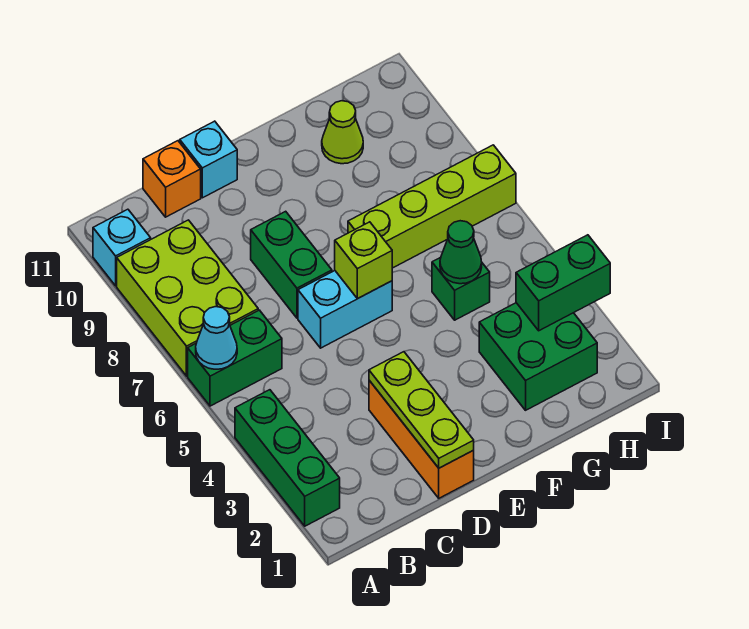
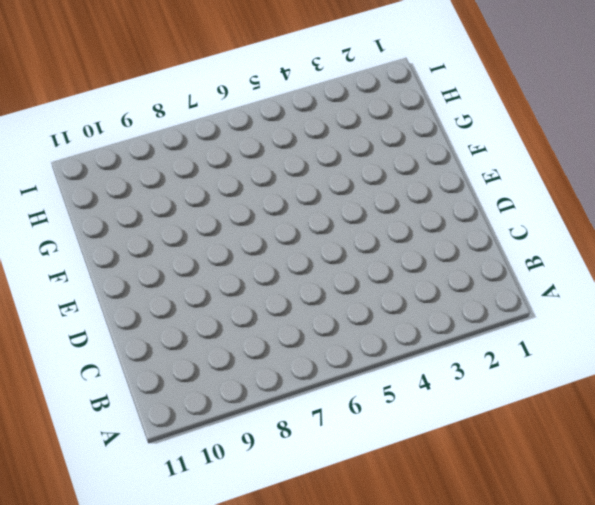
none -> green 1x3 brick [235,390,340,526]
none -> green 1x2 brick [188,310,282,406]
none -> lime 2x3 brick [117,220,258,376]

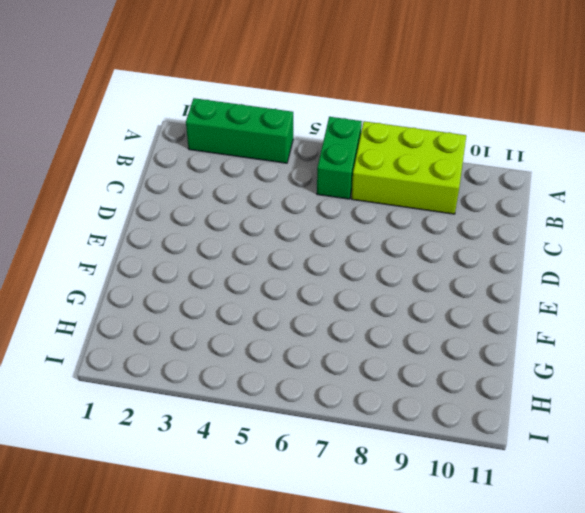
none -> cyan 1x1 brick [93,209,151,286]
none -> orange 1x1 brick [143,141,201,217]
none -> orange 1x3 brick [369,380,474,498]

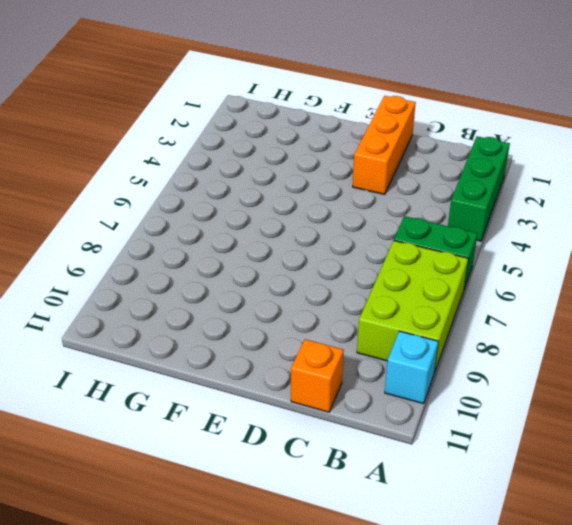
none -> cyan 1x2 brick [298,271,392,348]
none -> green 1x2 brick [251,211,332,318]
none -> cyan 1x1 brick [180,121,237,198]

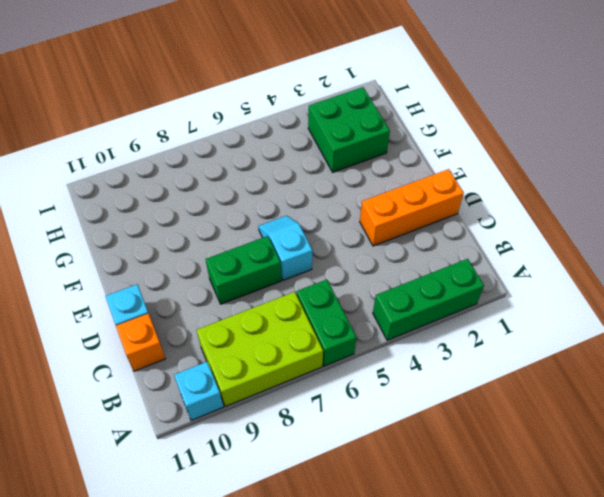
cyan 1x2 slope [258,216,312,280] -> cyan 1x2 brick [298,271,392,348]
none -> lime 1x4 brick [348,145,516,268]
none -> green 1x1 brick [432,257,490,320]
none -> lime 1x1 cone [322,101,363,164]

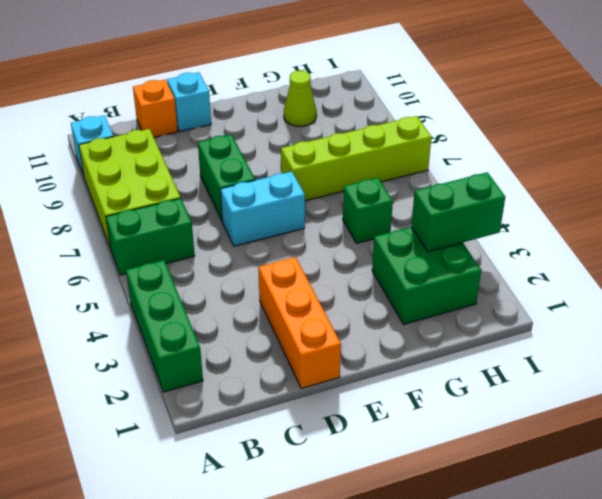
none -> cyan 1x1 cone [196,307,237,369]
none -> lime 1x3 plate [369,352,474,468]
none -> lime 1x1 brick [335,222,392,299]

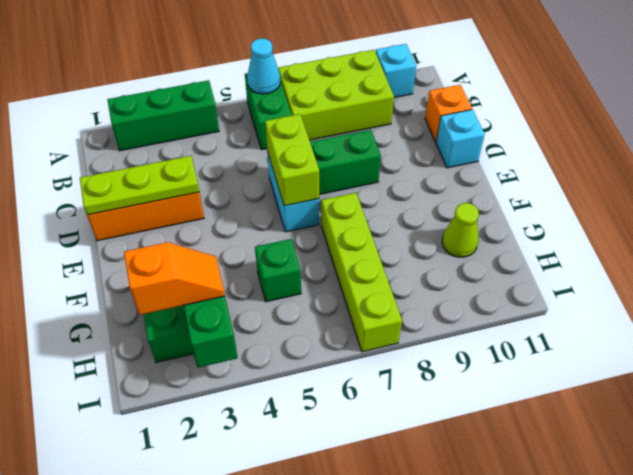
lime 1x2 brick [265,114,319,206] -> lime 1x1 brick [335,222,392,299]
orange 1x2 slope [124,242,225,315] -> none
none -> green 1x1 cone [440,221,482,284]

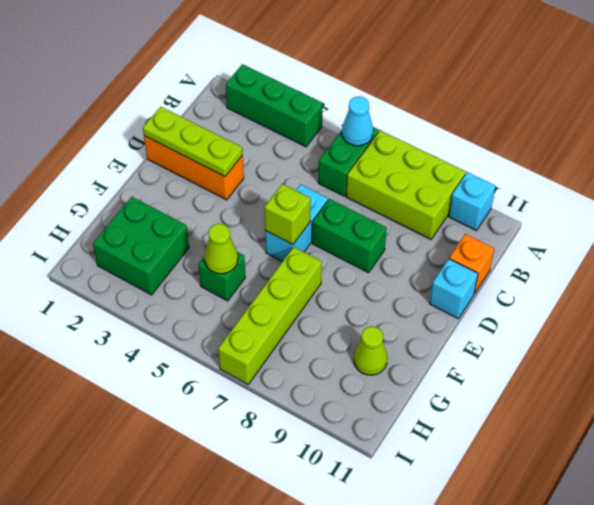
lime 1x1 cone [204,224,238,274] -> green 1x1 cone [440,221,482,284]
none -> green 1x2 brick [516,235,610,331]

